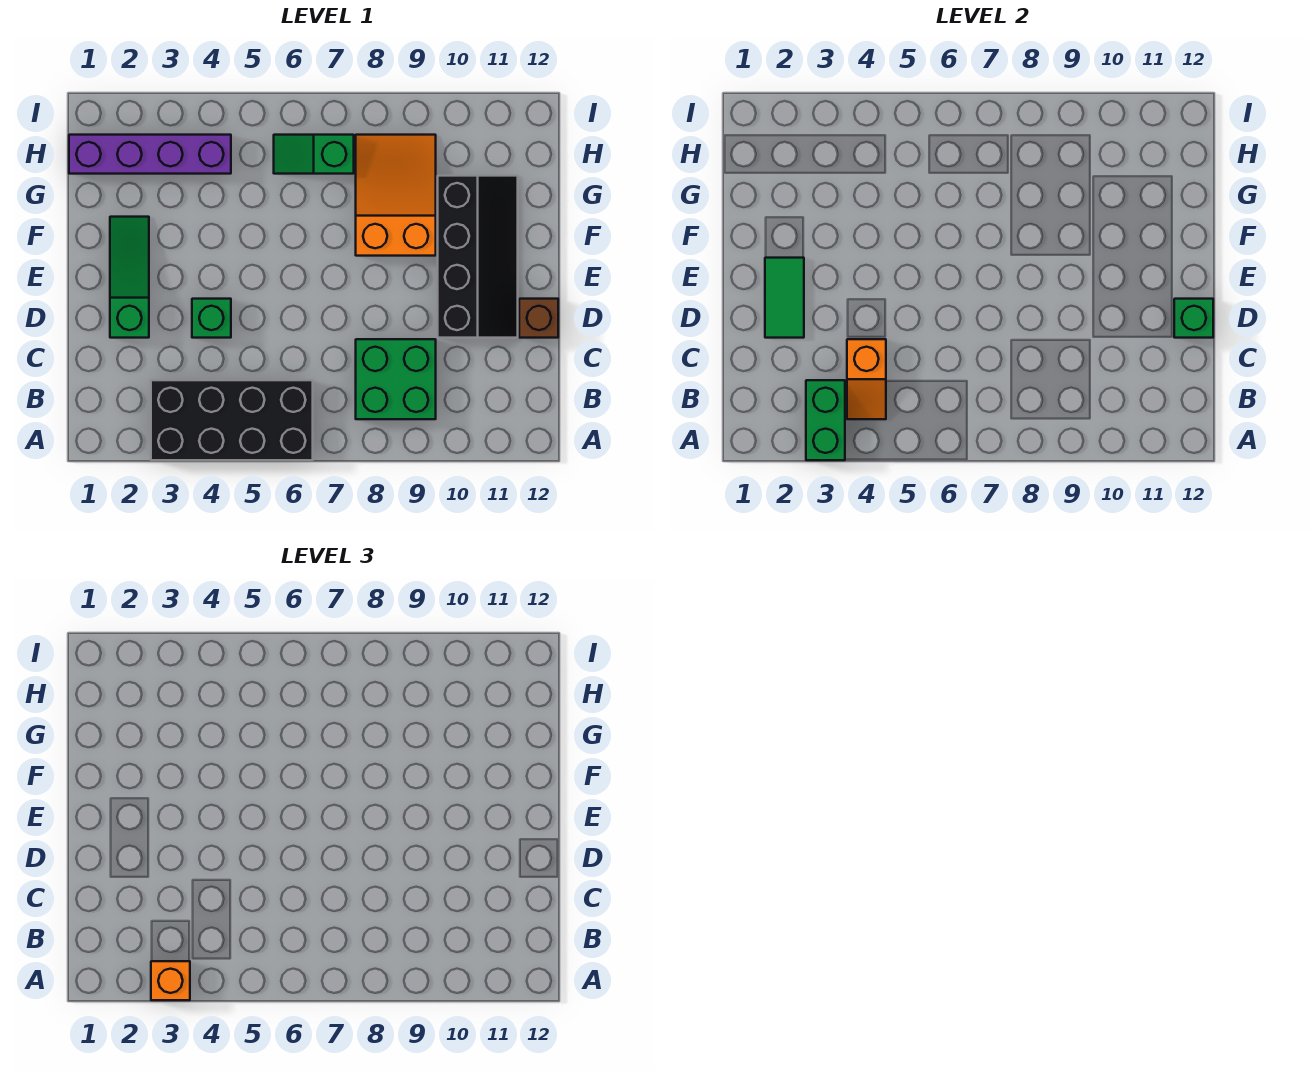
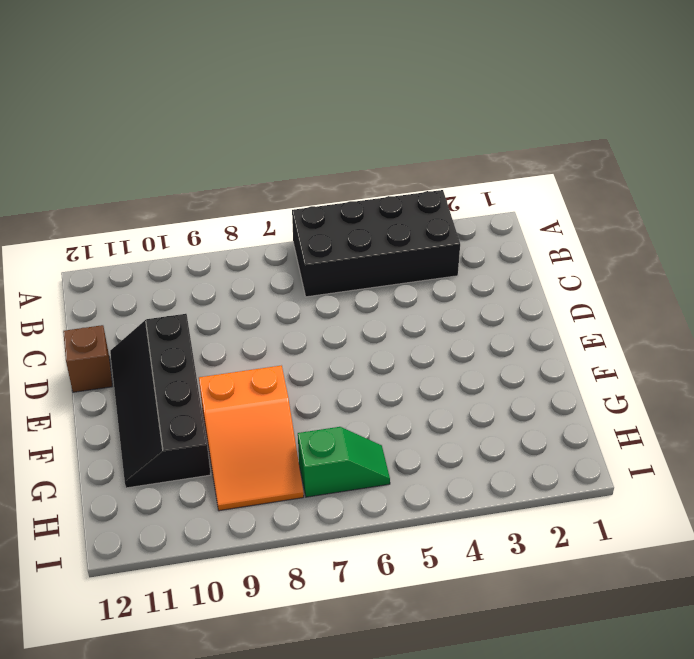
none -> green 2x2 brick [356,339,436,419]
none -> green 1x3 slope [110,217,149,338]
none -> green 1x1 brick [192,299,231,338]

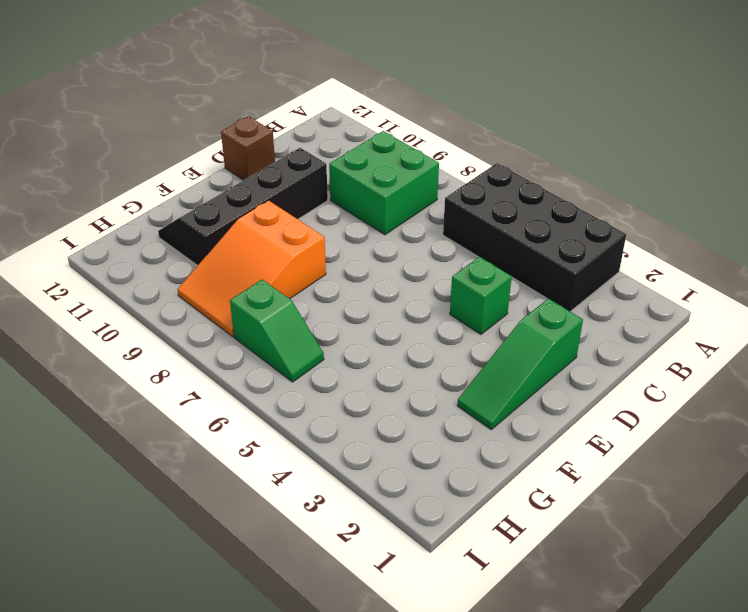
none -> purple 1x4 brick [69,135,231,174]
none -> green 1x2 brick [806,380,845,460]
none -> orange 1x2 slope [847,339,886,419]

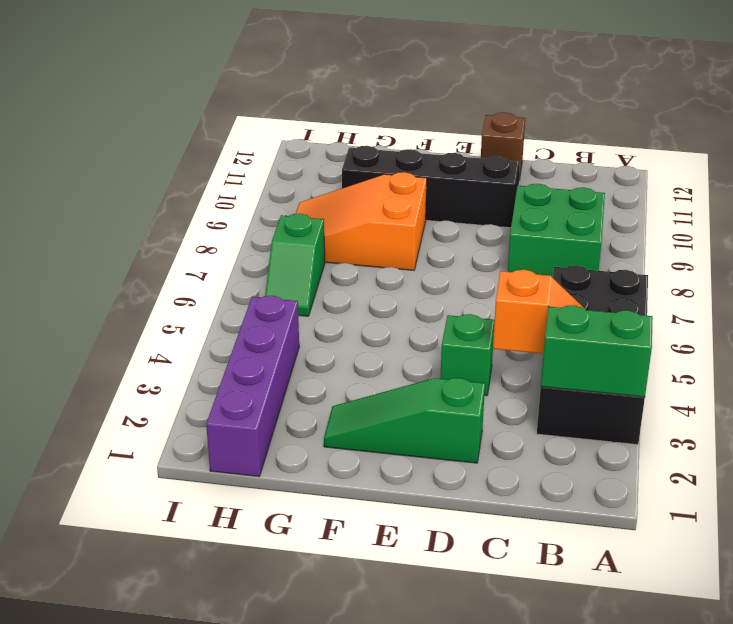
none -> green 1x2 tile [765,258,804,338]
none -> green 1x1 brick [1174,299,1213,338]
none -> orange 1x1 brick [151,961,190,1000]

